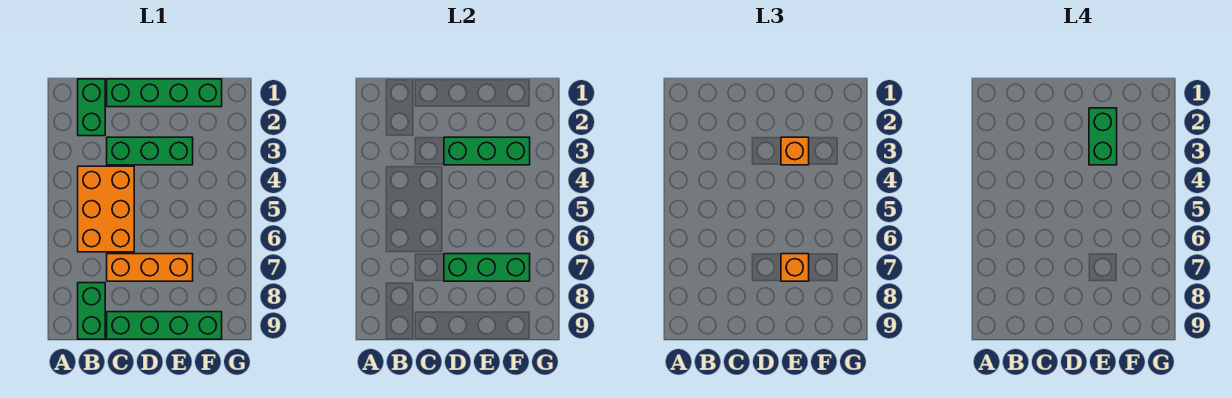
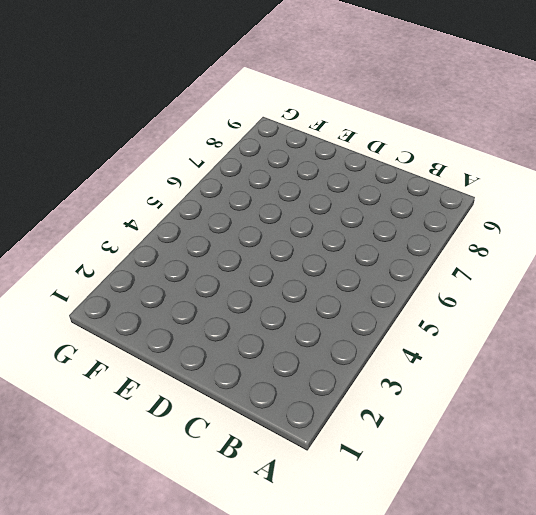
none -> green 1x2 brick [78,79,105,136]
none -> orange 2x3 brick [78,166,134,252]
none -> green 1x2 brick [78,283,105,339]

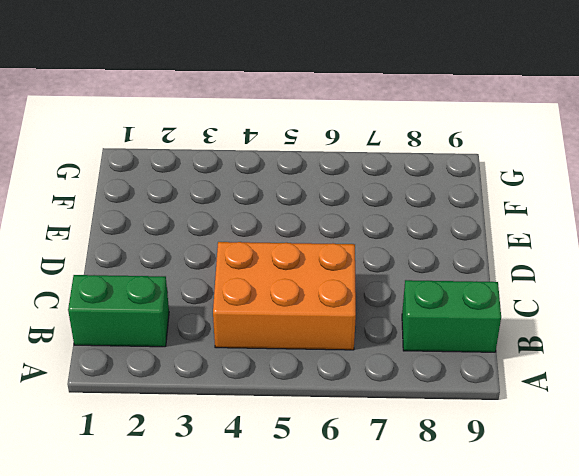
none -> green 1x4 brick [107,79,222,107]
none -> green 1x3 brick [107,137,193,165]
none -> orange 1x3 brick [107,254,193,281]

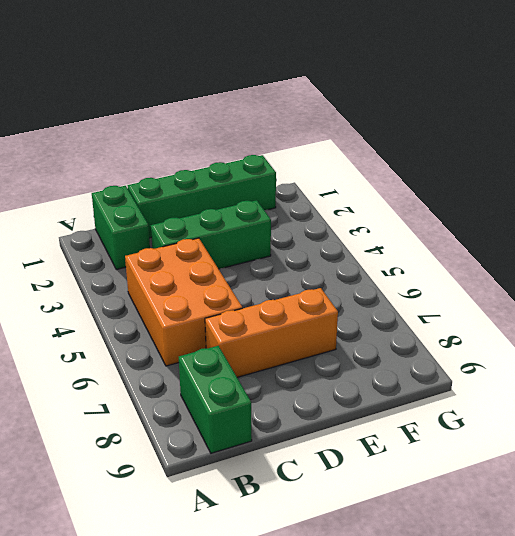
none -> green 1x4 brick [107,312,222,339]
none -> green 1x3 brick [444,137,530,165]
none -> green 1x3 brick [444,254,530,281]

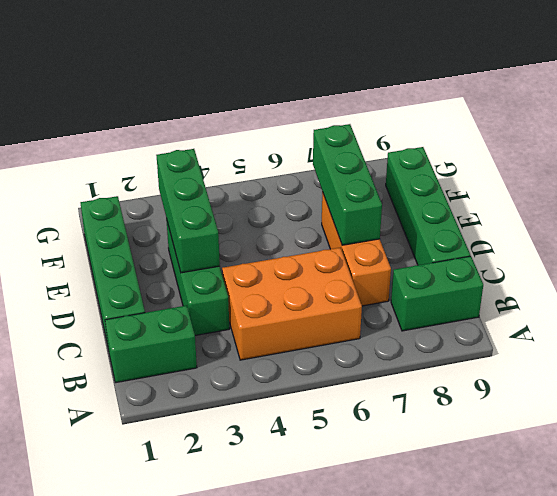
none -> orange 1x1 brick [781,137,809,165]
none -> orange 1x1 brick [781,254,809,281]
none -> green 1x2 brick [1089,108,1117,165]

